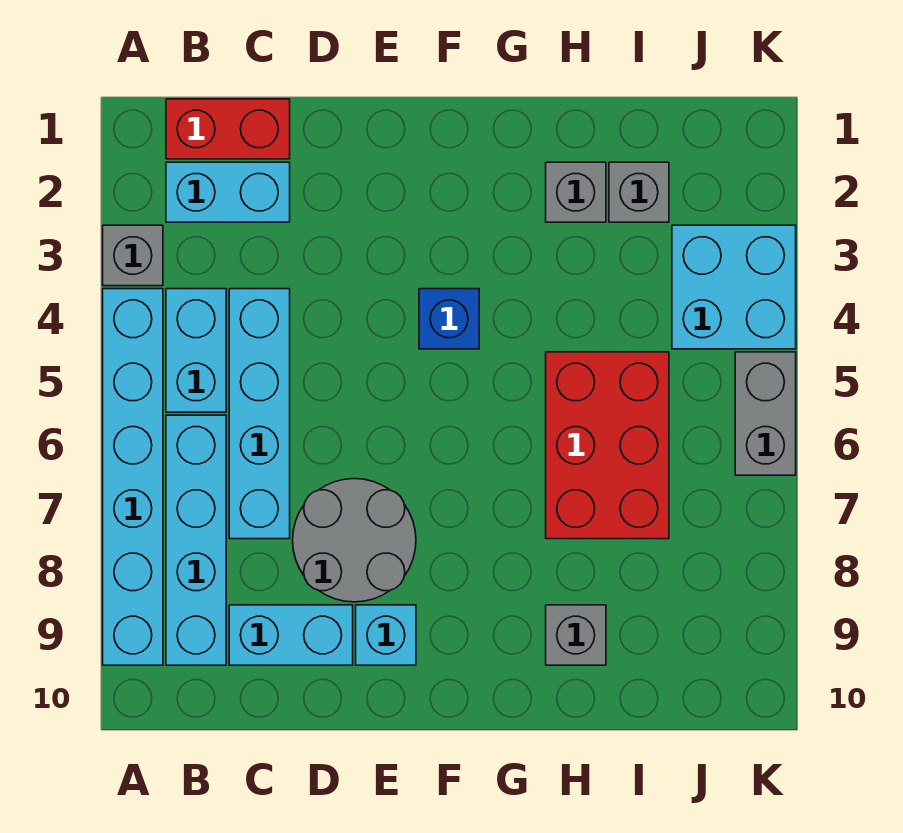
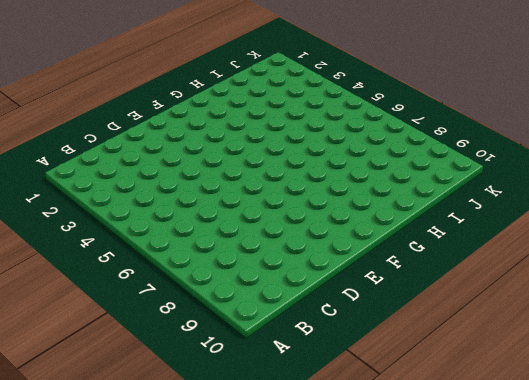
none -> grey 1x1 brick [103,225,163,286]
none -> cyan 1x6 brick [103,289,163,665]
none -> red 1x2 brick [166,99,290,159]

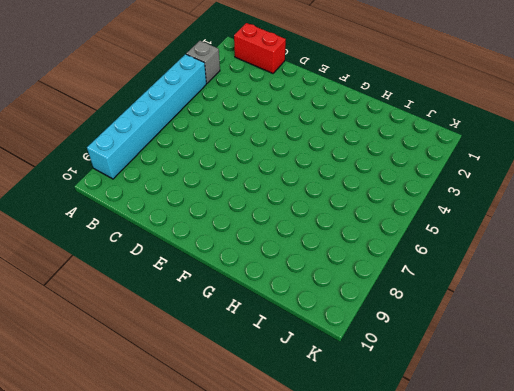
none -> cyan 1x2 brick [166,162,290,222]
none -> cyan 1x2 brick [166,289,226,412]
none -> cyan 1x4 brick [166,415,226,665]

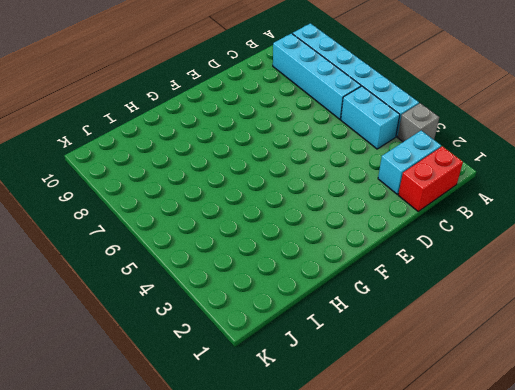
none -> cyan 1x4 brick [229,289,290,539]
none -> cyan 1x2 brick [229,605,353,665]
none -> grey 2x2 round brick [293,479,416,602]

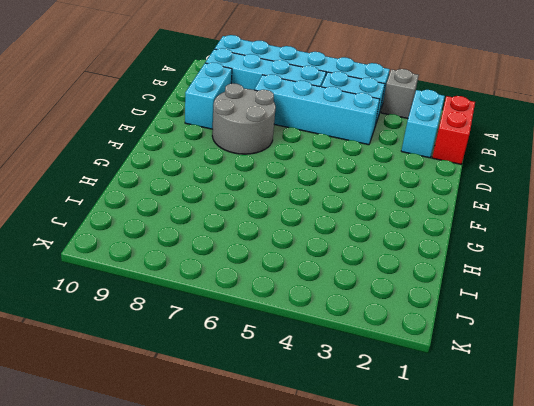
none -> cyan 1x1 brick [356,605,416,665]
none -> blue 1x1 brick [419,289,479,349]
none -> grey 1x1 brick [546,162,606,222]

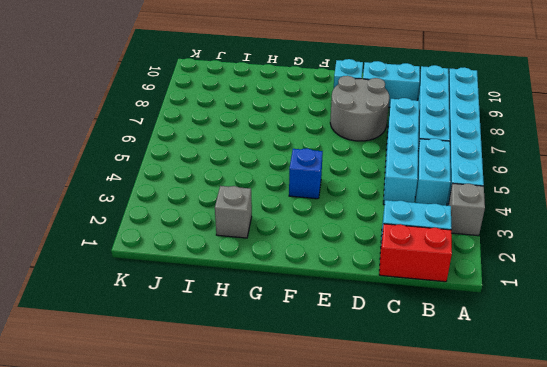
none -> red 2x3 brick [546,352,669,539]
none -> grey 1x1 brick [546,605,606,665]
none -> grey 1x1 brick [609,162,669,222]

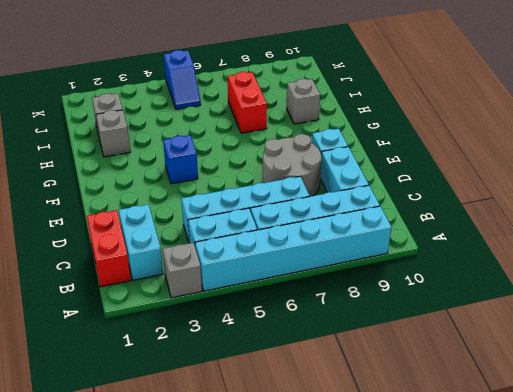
red 1x2 brick [228,72,267,133] -> red 2x3 brick [546,352,669,539]
blue 1x2 slope [164,50,201,109] -> grey 1x2 brick [735,352,796,475]
none -> cyan 2x2 brick [672,225,796,349]

